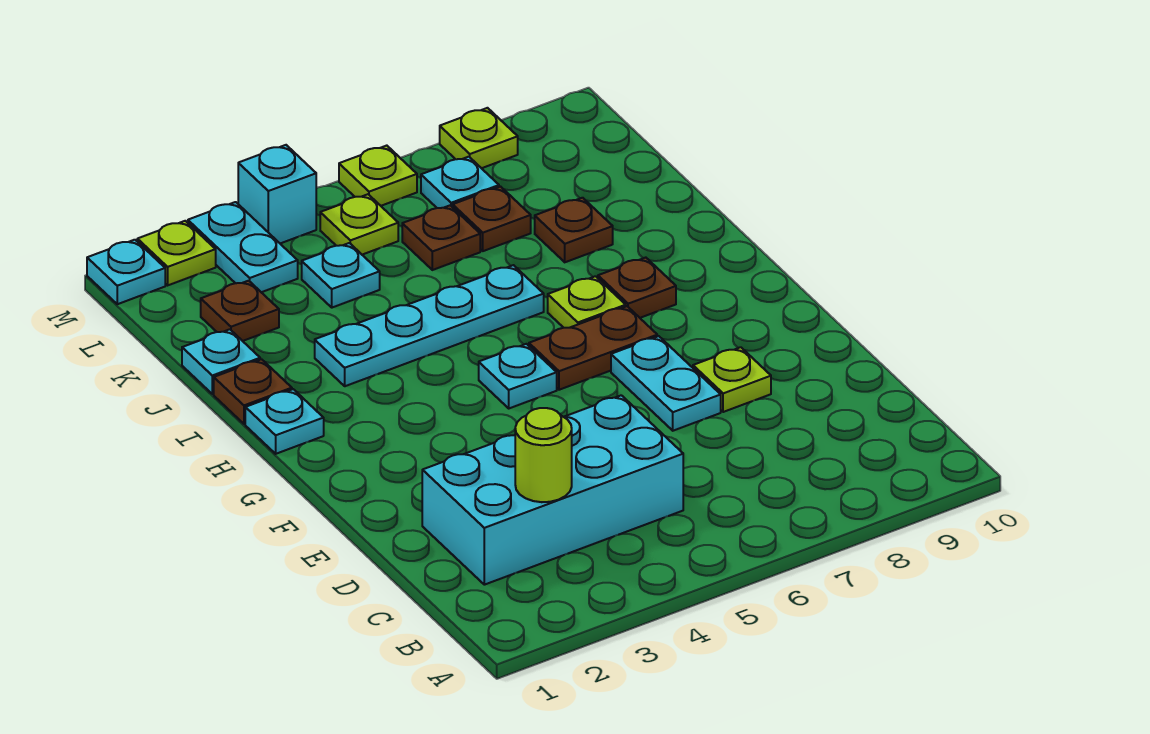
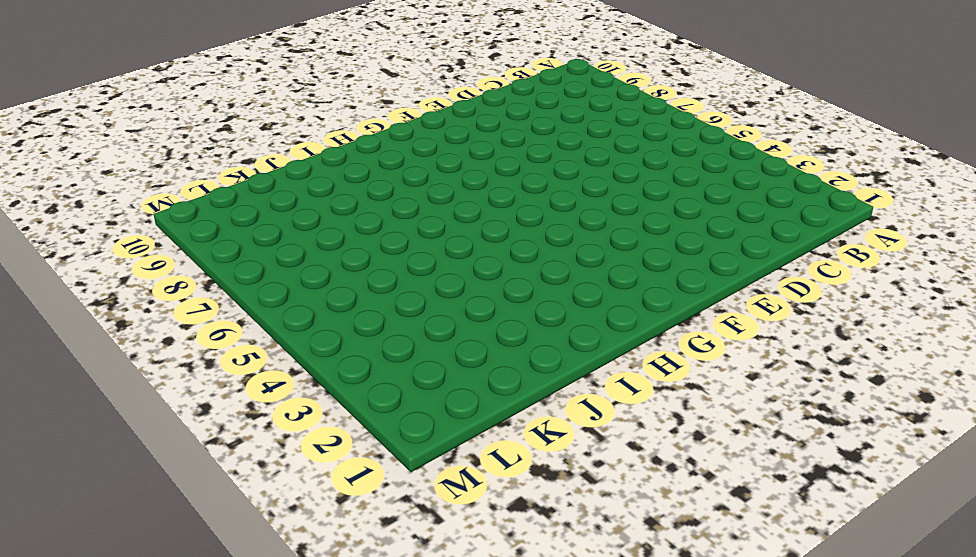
none -> cyan 2x4 brick [422,395,683,585]
none -> cyan 1x2 plate [611,336,721,431]
none -> lime 1x1 plate [693,347,771,412]

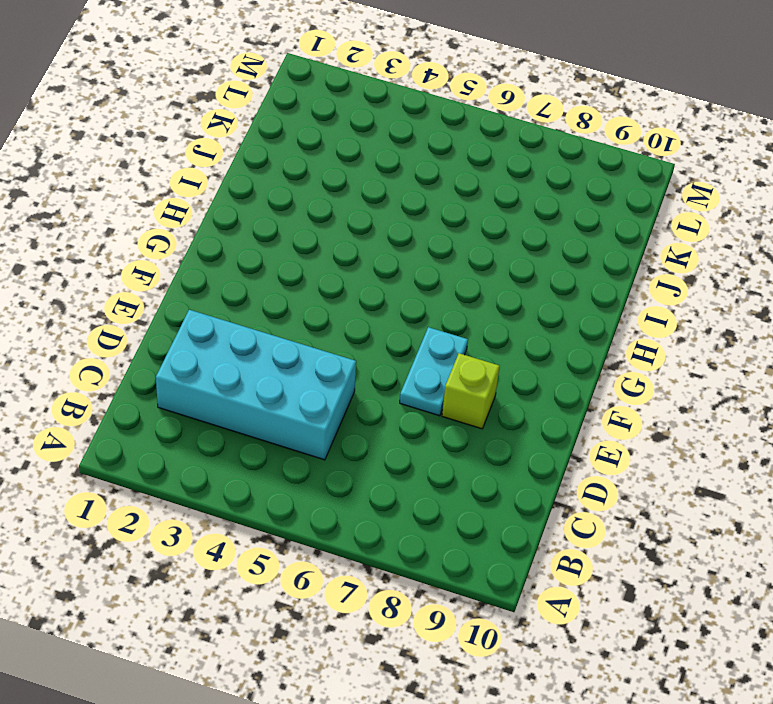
lime 1x1 brick [442,353,499,429] -> lime 1x1 plate [693,347,771,412]
none -> cyan 1x1 plate [479,344,557,408]
none -> brown 1x2 plate [529,306,657,390]
none -> cyan 1x1 plate [245,389,324,454]

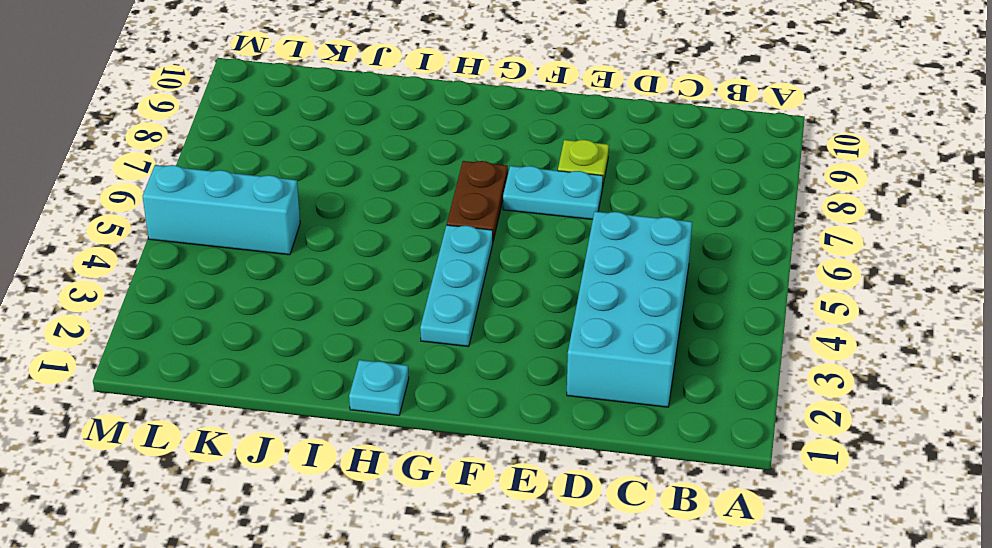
cyan 1x3 plate [420,225,493,347] -> cyan 1x1 plate [479,344,557,408]
cyan 1x3 brick [142,165,300,255] -> lime 1x1 plate [320,194,398,255]
none -> lime 1x1 plate [548,276,626,328]
none -> brown 1x1 plate [598,258,676,318]
none -> brown 1x1 plate [214,359,292,424]

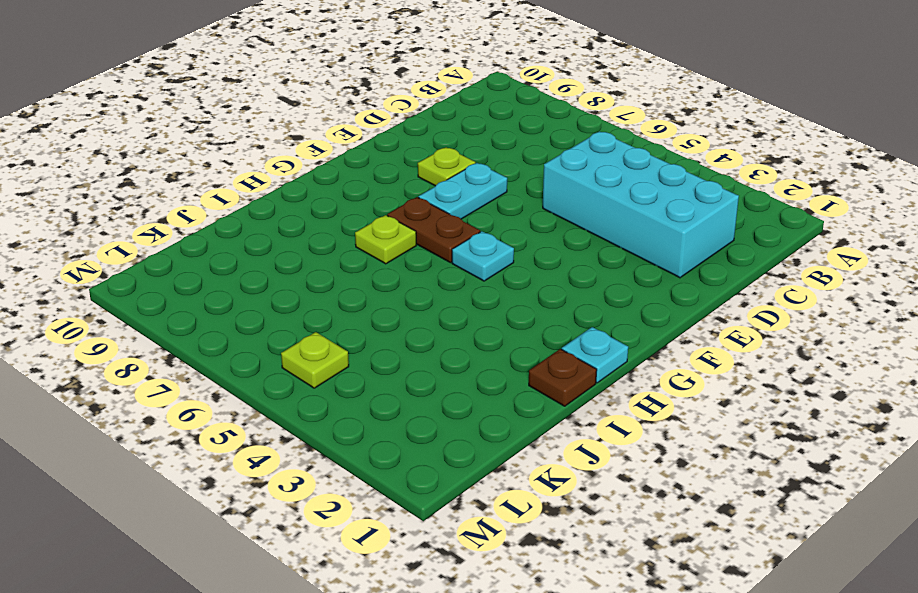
none -> brown 1x1 plate [598,258,676,318]
none -> cyan 1x4 plate [315,265,544,386]
none -> cyan 1x1 plate [182,329,260,394]

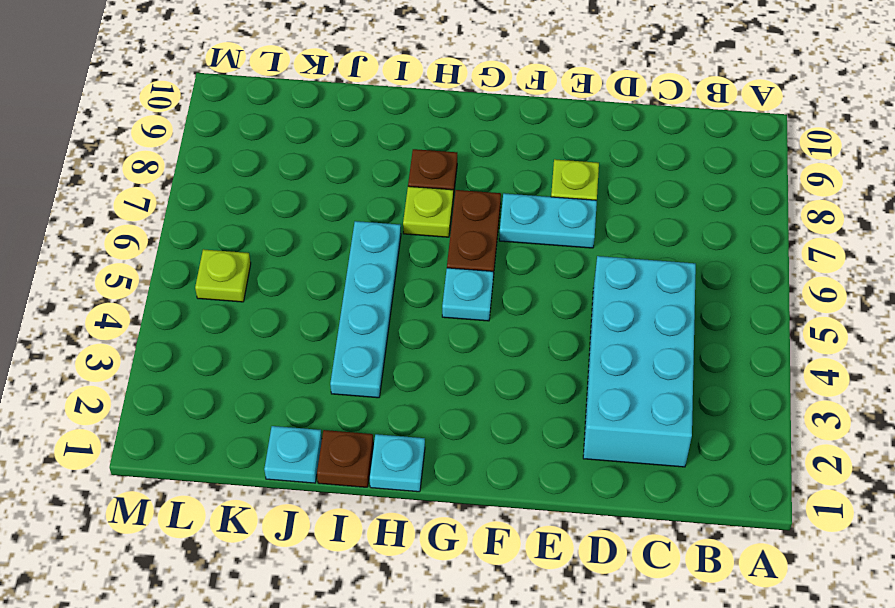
none -> brown 1x1 plate [535,198,613,262]
none -> brown 1x1 plate [201,281,279,341]
none -> cyan 1x1 plate [302,243,380,308]

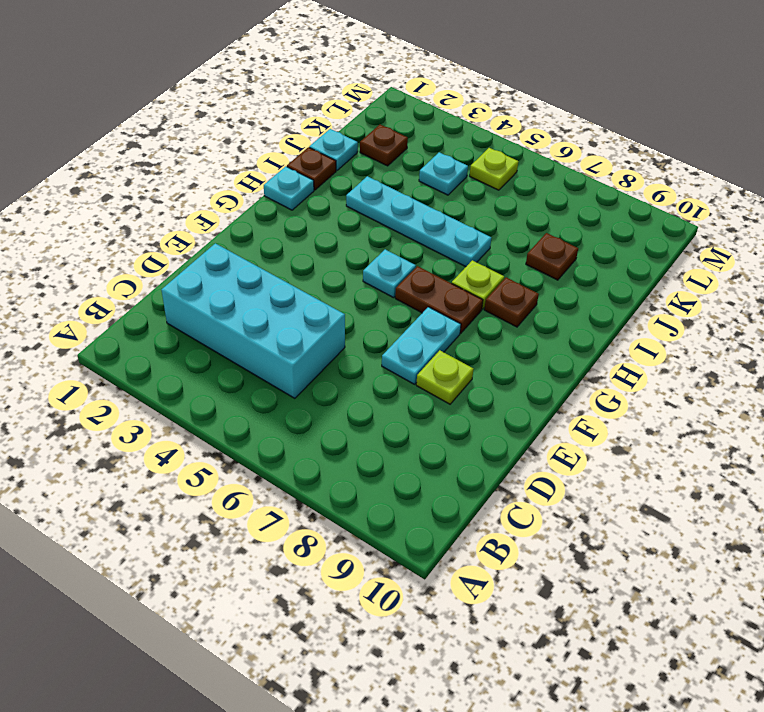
none -> brown 1x1 plate [402,206,480,270]
none -> brown 1x1 plate [453,187,531,251]
none -> cyan 1x2 plate [188,202,298,292]

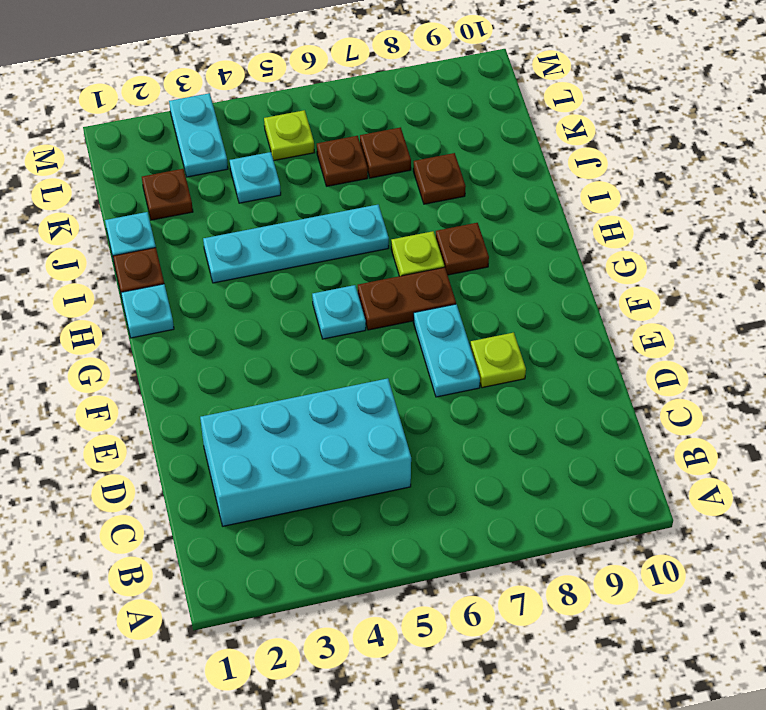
none -> cyan 1x1 plate [421,157,499,208]
none -> cyan 1x1 plate [87,240,165,304]
none -> lime 1x1 plate [137,221,216,285]

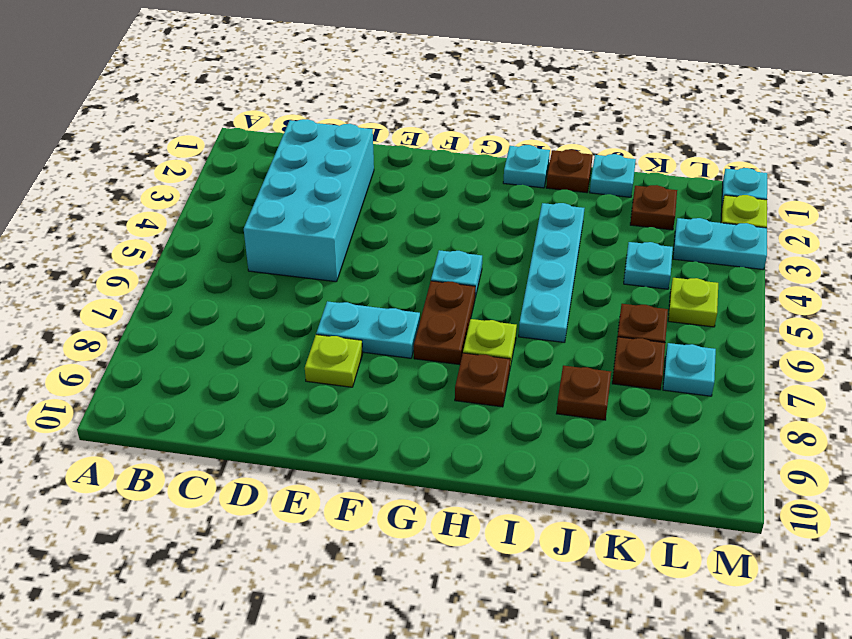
none -> cyan 1x1 brick [238,145,316,243]
none -> lime 1x1 plate [339,146,417,206]
none -> lime 1x1 plate [440,108,518,168]

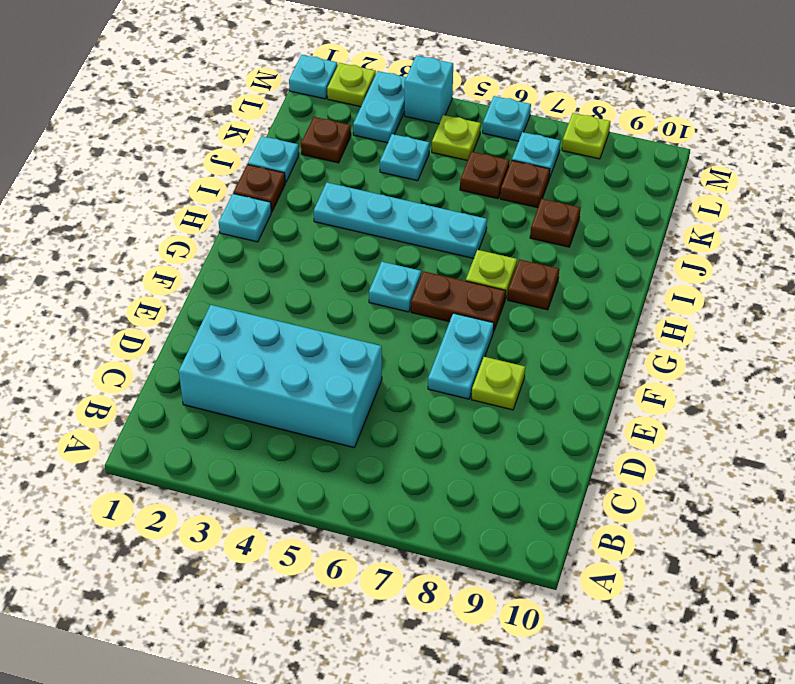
cyan 1x1 plate [483,96,531,141] -> lime 1x1 plate [339,146,417,206]
none -> lime 1x1 round brick [515,408,572,502]

